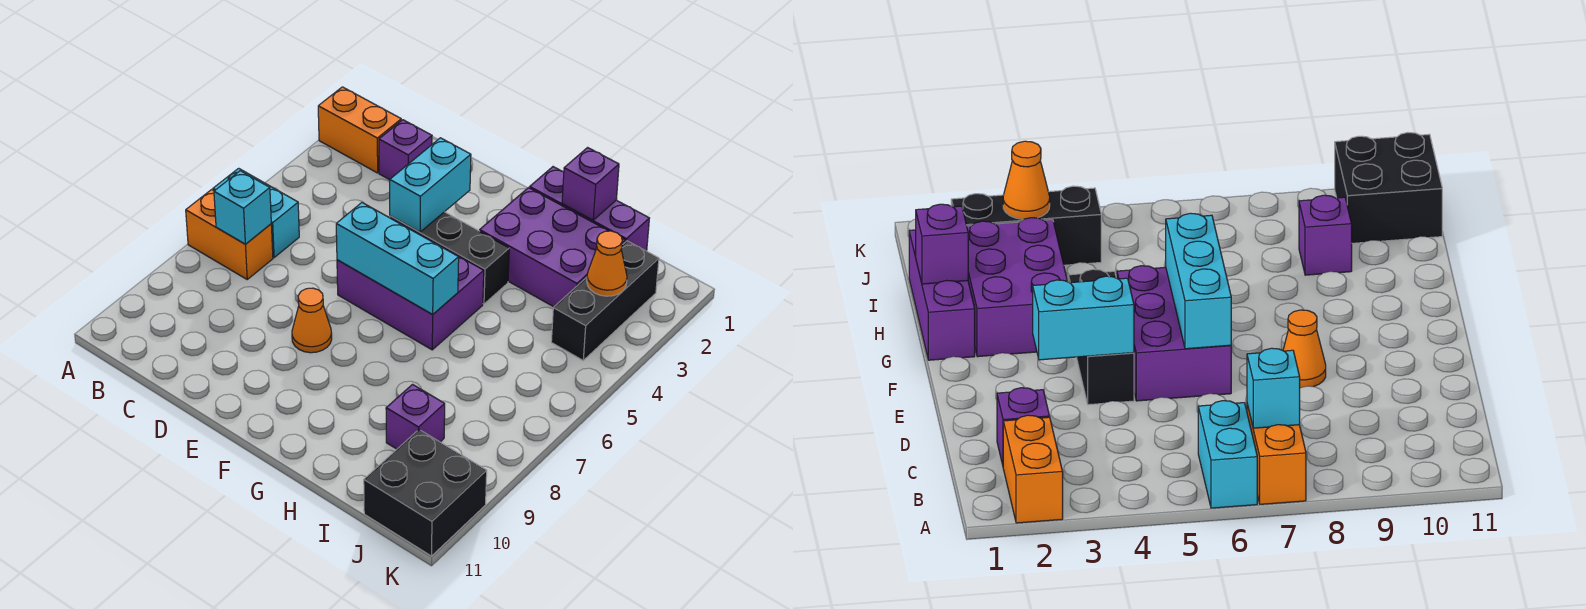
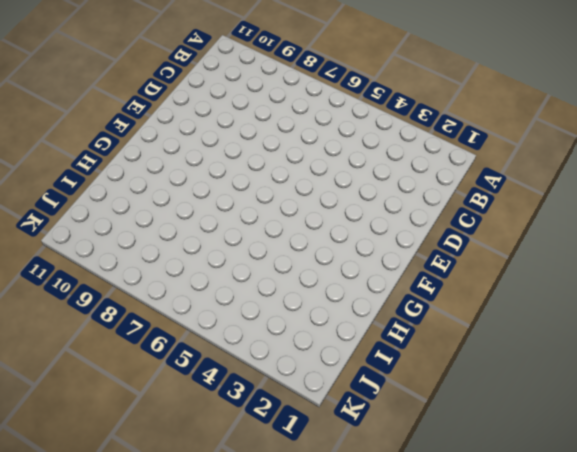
none -> orange 1x2 brick [318,87,401,173]
none -> cyan 1x2 brick [213,168,299,258]
none -> orange 1x2 brick [186,189,273,279]

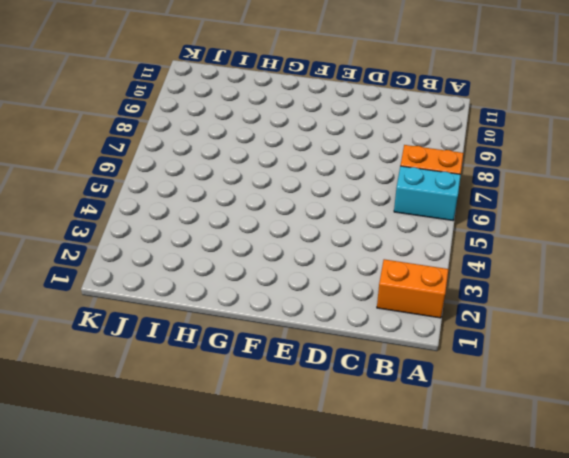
none -> purple 1x1 brick [379,120,432,180]
none -> black 1x3 brick [390,212,509,304]
none -> purple 2x3 brick [337,217,484,350]

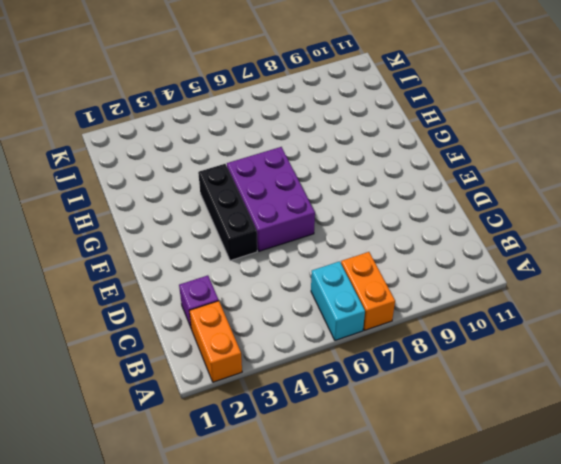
none -> orange 1x1 cone [292,288,332,353]
none -> purple 1x3 brick [530,167,650,251]
none -> purple 2x3 brick [480,188,625,307]

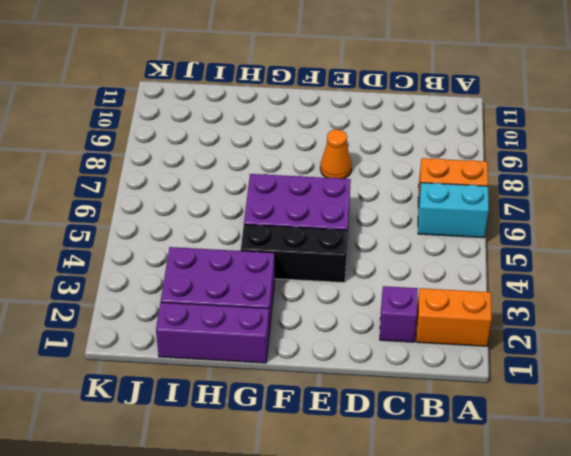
none -> purple 1x1 brick [386,385,445,449]
none -> black 1x3 brick [551,241,659,360]
none -> black 2x2 brick [364,430,487,556]

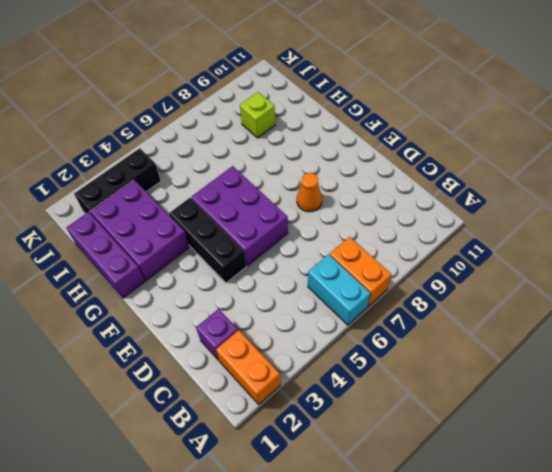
lime 1x1 brick [240,92,275,138] -> purple 1x1 brick [386,385,445,449]
none -> black 2x2 brick [364,430,487,556]
none -> cyan 1x1 brick [214,171,271,244]
none -> cyan 1x2 brick [390,138,471,232]

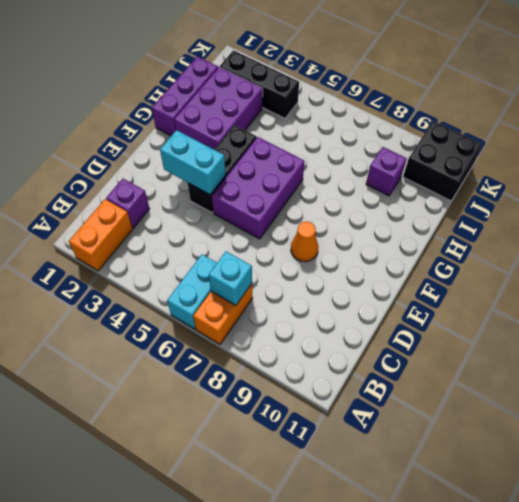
none -> cyan 1x3 brick [336,203,459,314]
none -> purple 1x1 brick [562,148,619,220]
none -> orange 1x1 cone [587,231,627,296]

